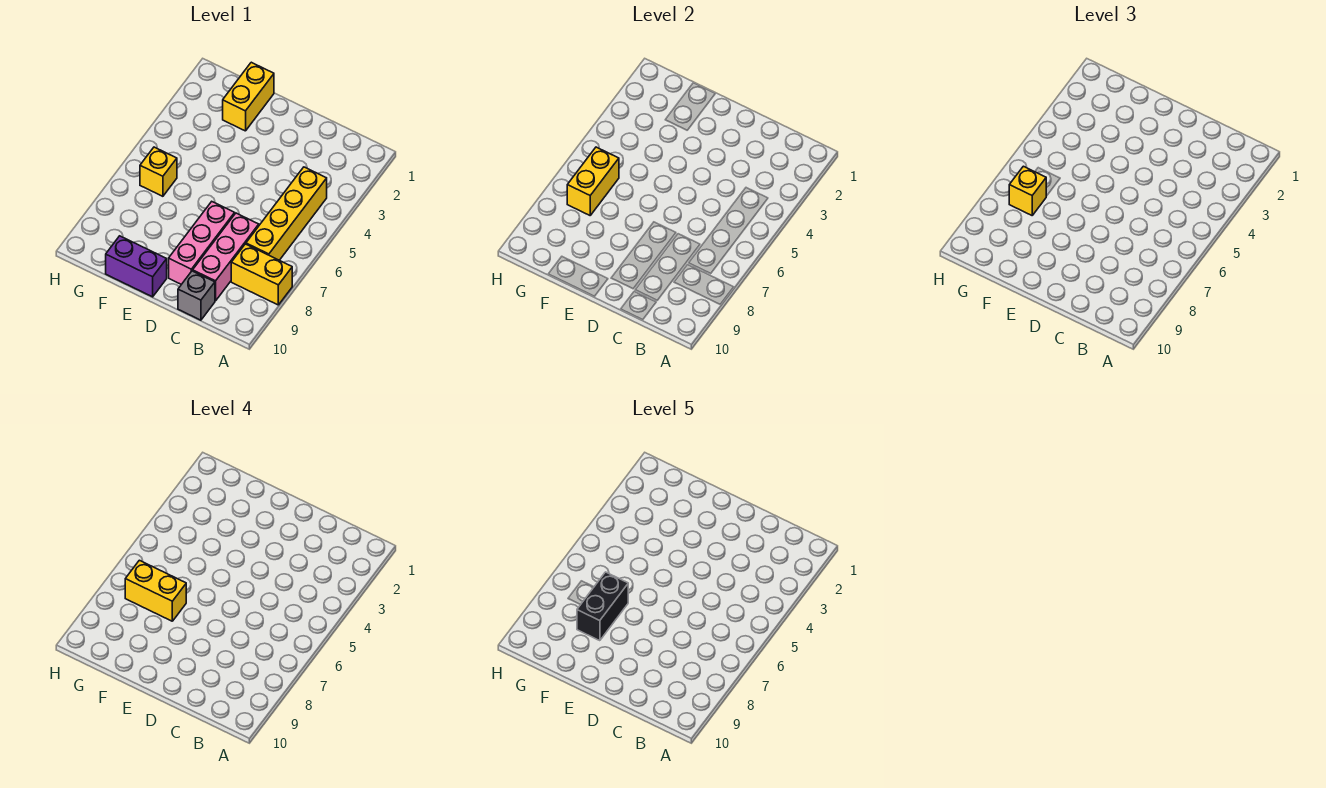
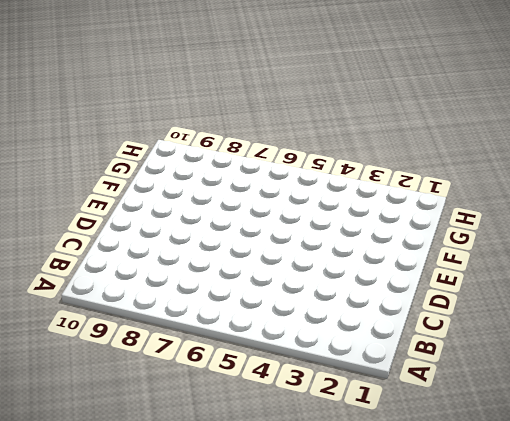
none -> yellow 1x2 brick [231,244,292,305]
none -> yellow 1x4 brick [246,167,327,260]
none -> pink 1x3 brick [193,213,259,301]

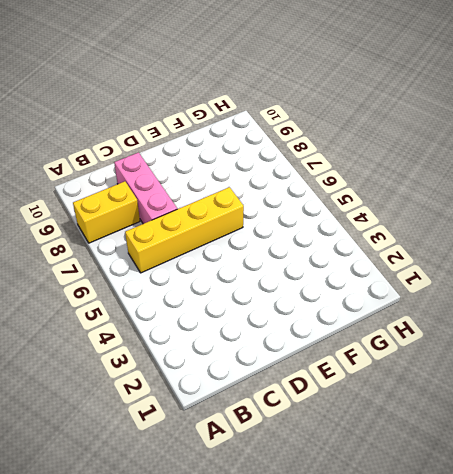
yellow 1x4 brick [125,187,244,273] -> yellow 1x4 brick turned to [246,167,327,260]
none -> grey 1x1 brick [178,271,215,320]
none -> pink 1x3 brick [169,202,235,284]
none -> purple 1x2 brick [106,236,167,297]

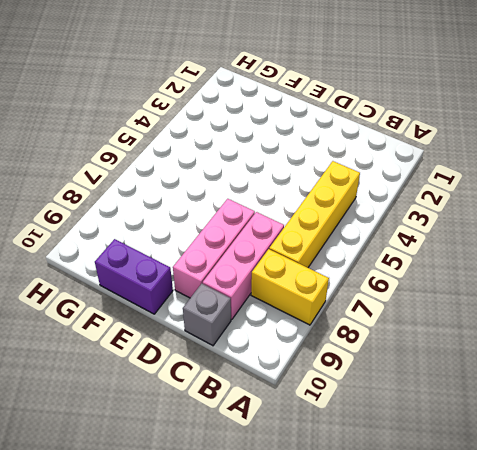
none -> yellow 1x2 brick [223,62,274,131]
none -> yellow 1x1 brick [140,147,177,196]
none -> yellow 1x2 brick [567,147,619,215]

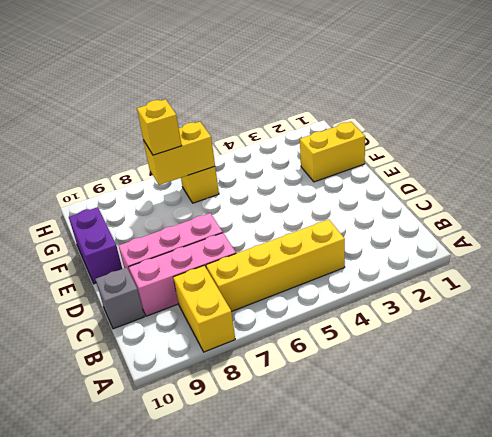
none -> yellow 1x2 brick [125,560,186,621]
none -> black 1x2 brick [577,572,628,641]

